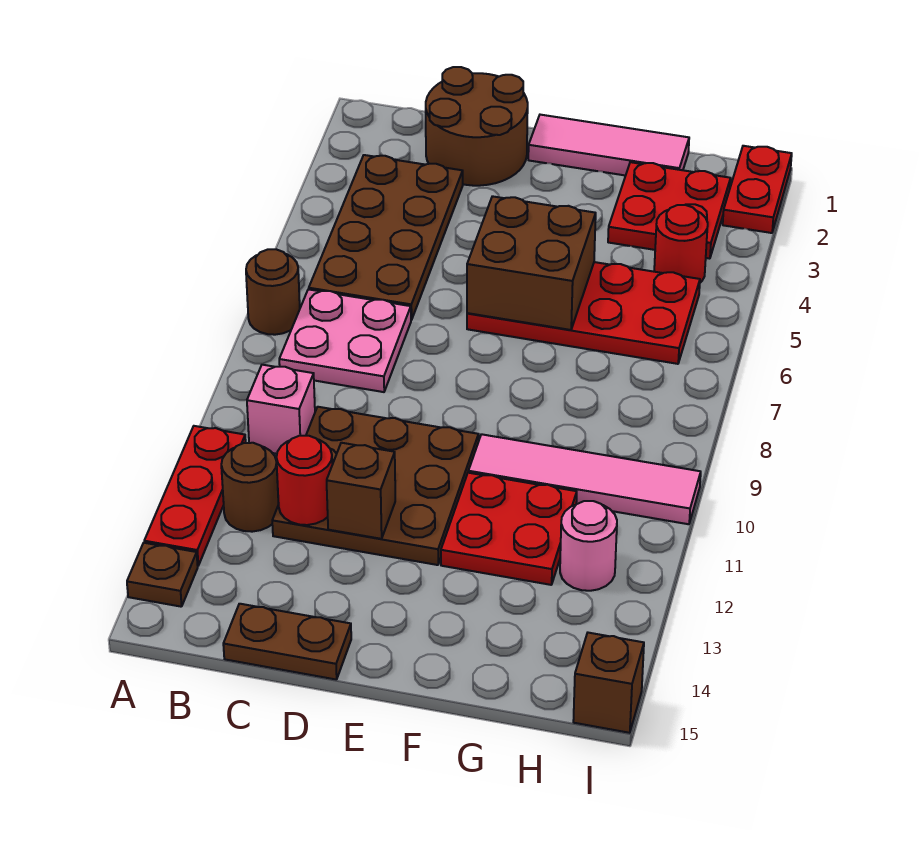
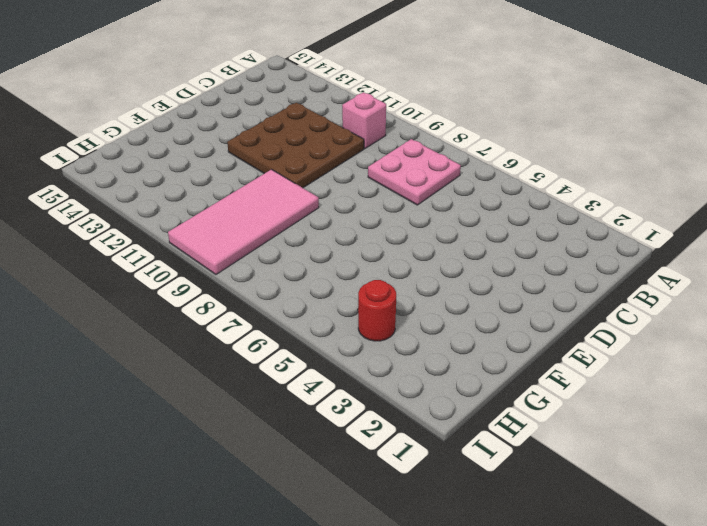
pink 2x4 tile [168,169,319,274] -> pink 1x4 tile [468,434,701,524]
none -> brown 1x1 round brick [246,249,300,335]
none -> red 1x3 plate [144,426,246,566]
none -> brown 1x1 plate [127,543,198,607]

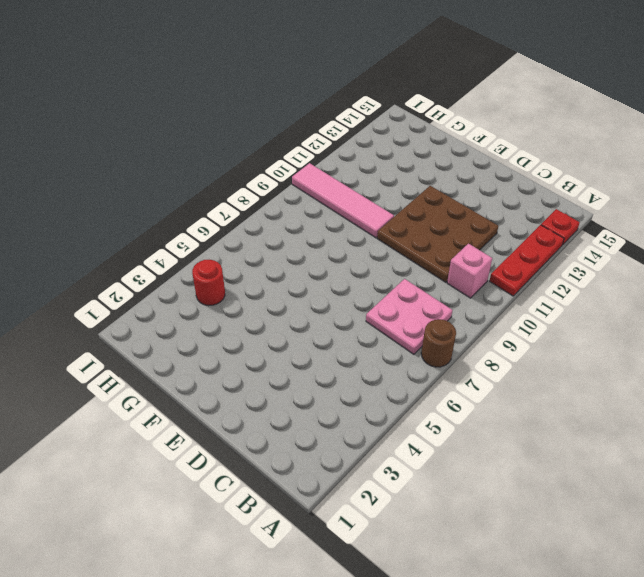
red 1x1 plate [541,209,580,245] -> brown 1x1 plate [127,543,198,607]
none -> brown 2x4 plate [309,155,463,320]
none -> brown 1x1 round brick [221,443,278,532]
none -> brown 2x2 round brick [426,67,528,186]

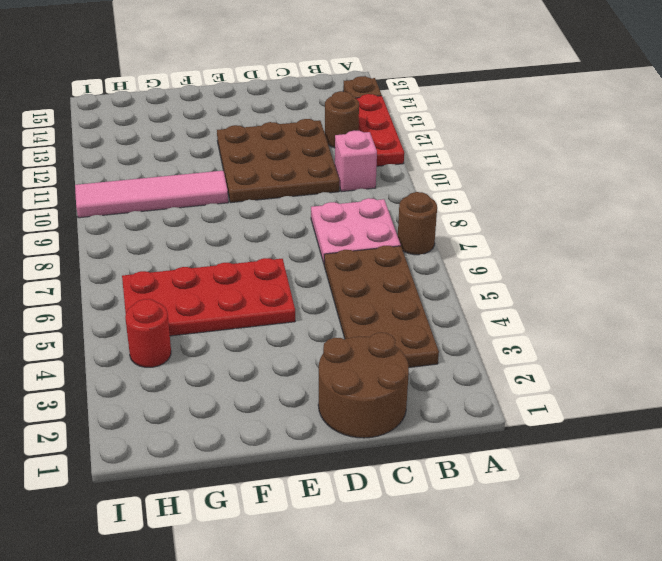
none -> brown 1x2 plate [223,604,351,680]
none -> pink 1x3 tile [528,115,689,176]
none -> red 2x2 plate [441,473,577,585]

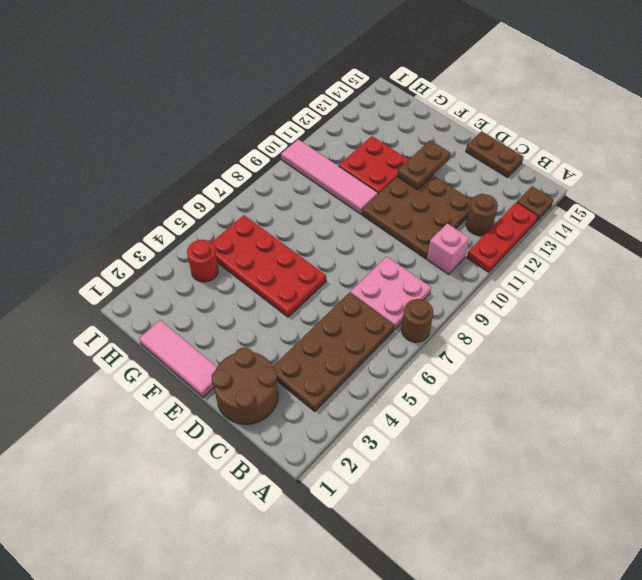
brown 1x2 plate [397,140,450,189] -> none
none -> red 2x2 plate [608,162,731,259]
none -> pink 1x1 round brick [560,501,617,591]
none -> red 1x2 plate [723,146,792,233]

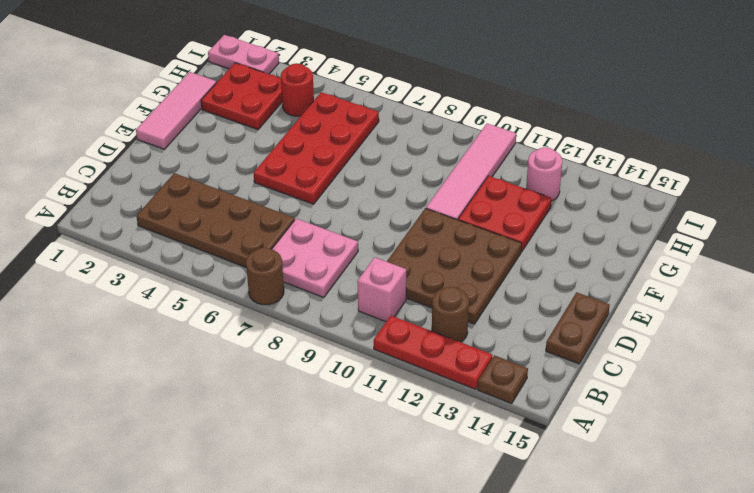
pink 1x2 plate [208,35,279,74] -> red 1x2 plate [723,146,792,233]
none -> brown 2x2 round brick [426,67,528,186]
none -> brown 1x1 brick [573,633,644,733]
none -> red 1x1 round brick [276,436,332,525]

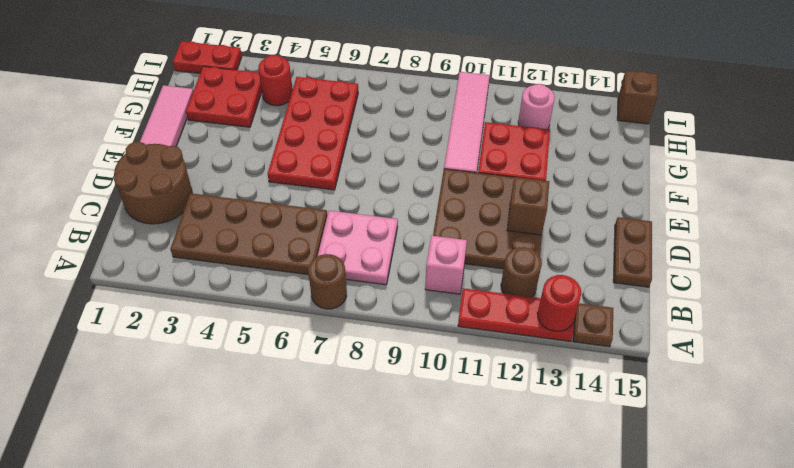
red 1x1 round brick [537,275,581,331] -> red 1x1 round brick moved to [276,436,332,525]
none -> brown 2x2 brick [467,196,596,330]

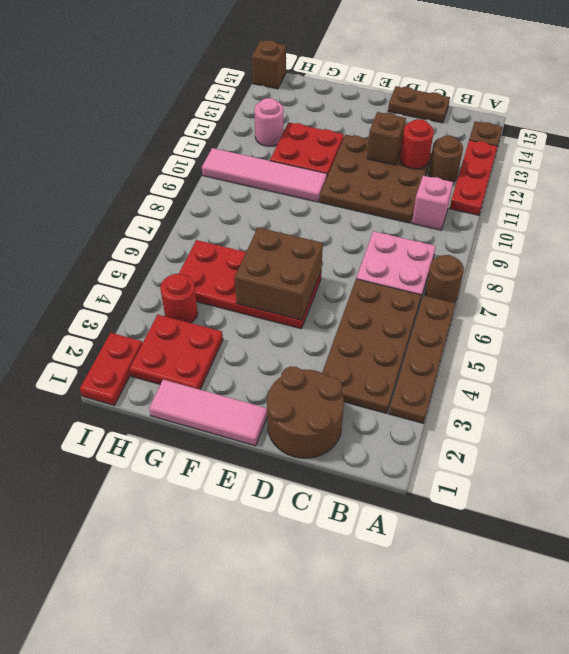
brown 1x4 plate [389,295,456,423] -> none

